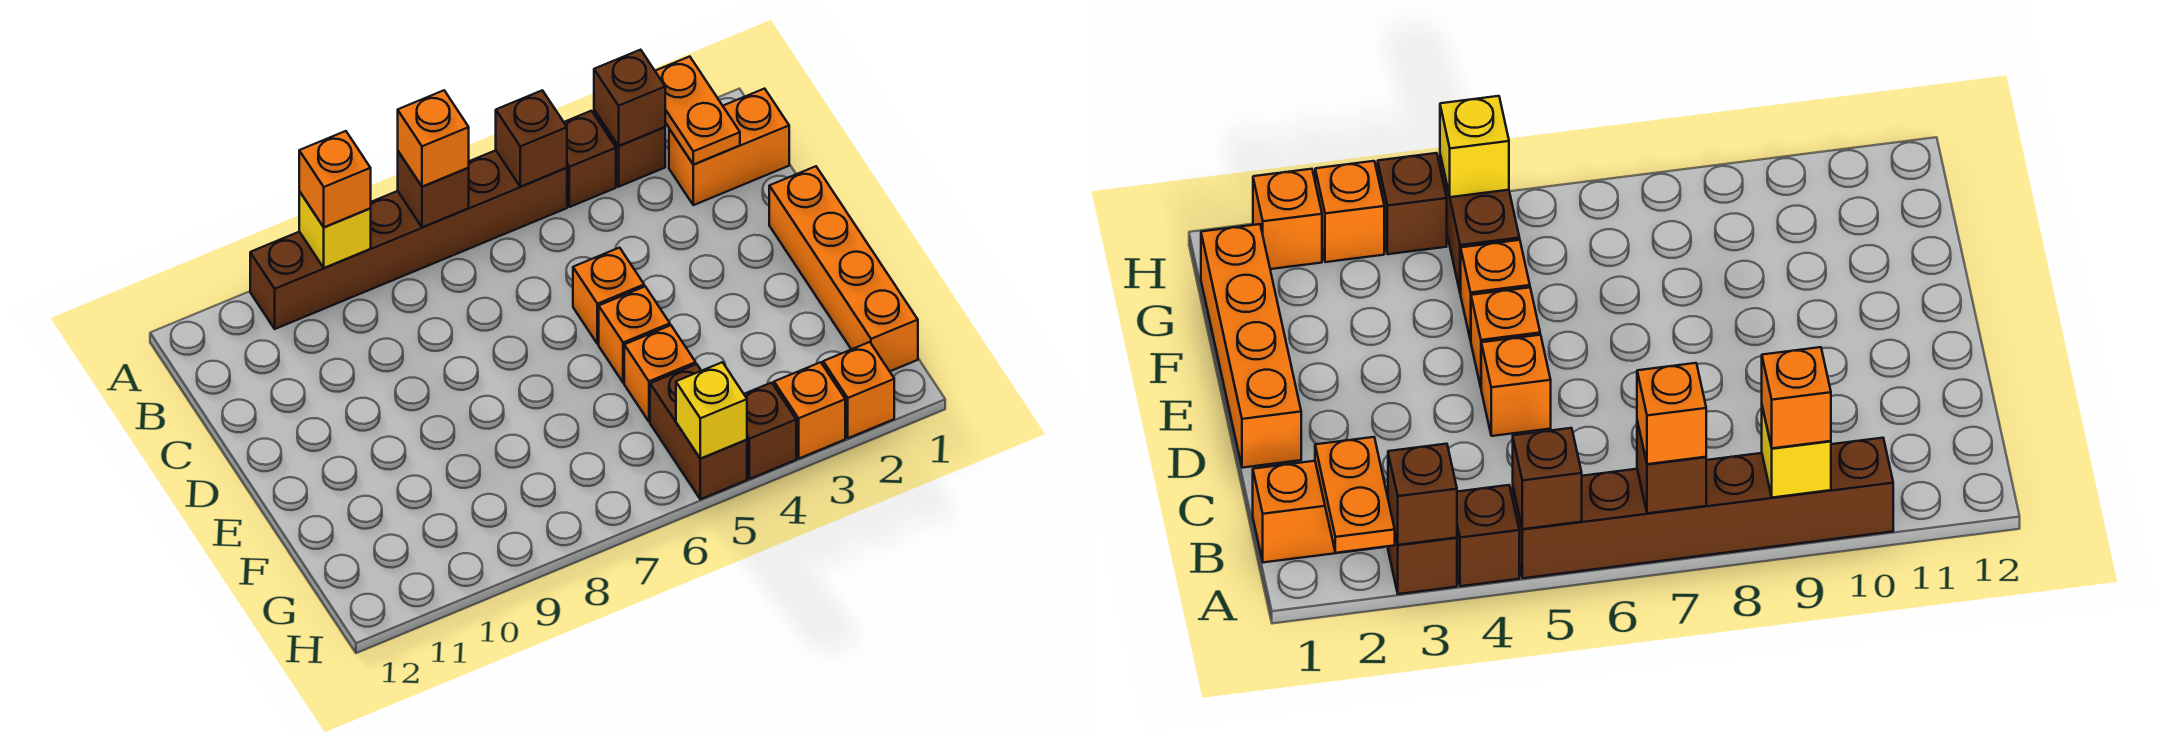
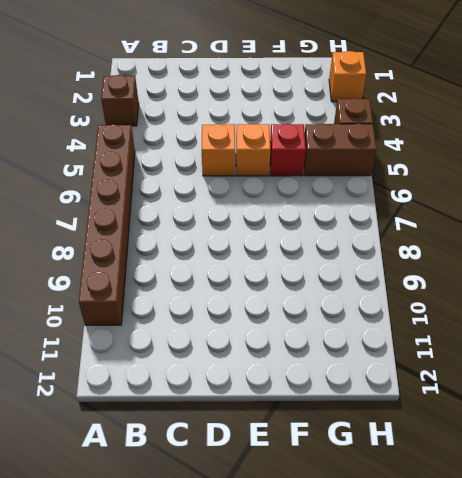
red 1x1 brick [270,124,306,176] -> orange 1x1 brick [624,325,696,422]
none -> brown 1x1 brick [564,111,616,207]
none -> orange 1x2 brick [669,89,789,205]
none -> orange 1x4 brick [769,166,918,371]

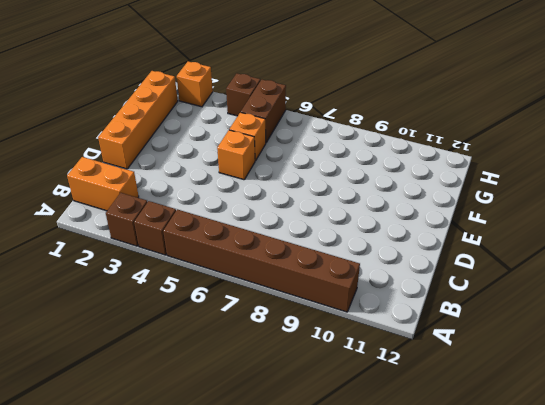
none -> orange 1x1 brick [573,248,644,344]
none -> orange 1x1 brick [774,362,845,458]
none -> orange 1x2 plate [655,56,740,164]

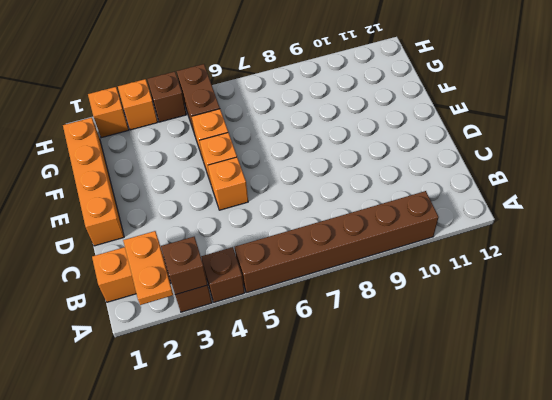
none -> brown 1x1 brick [496,90,567,187]
none -> brown 1x1 brick [398,151,469,227]
none -> yellow 1x1 brick [299,191,371,268]

